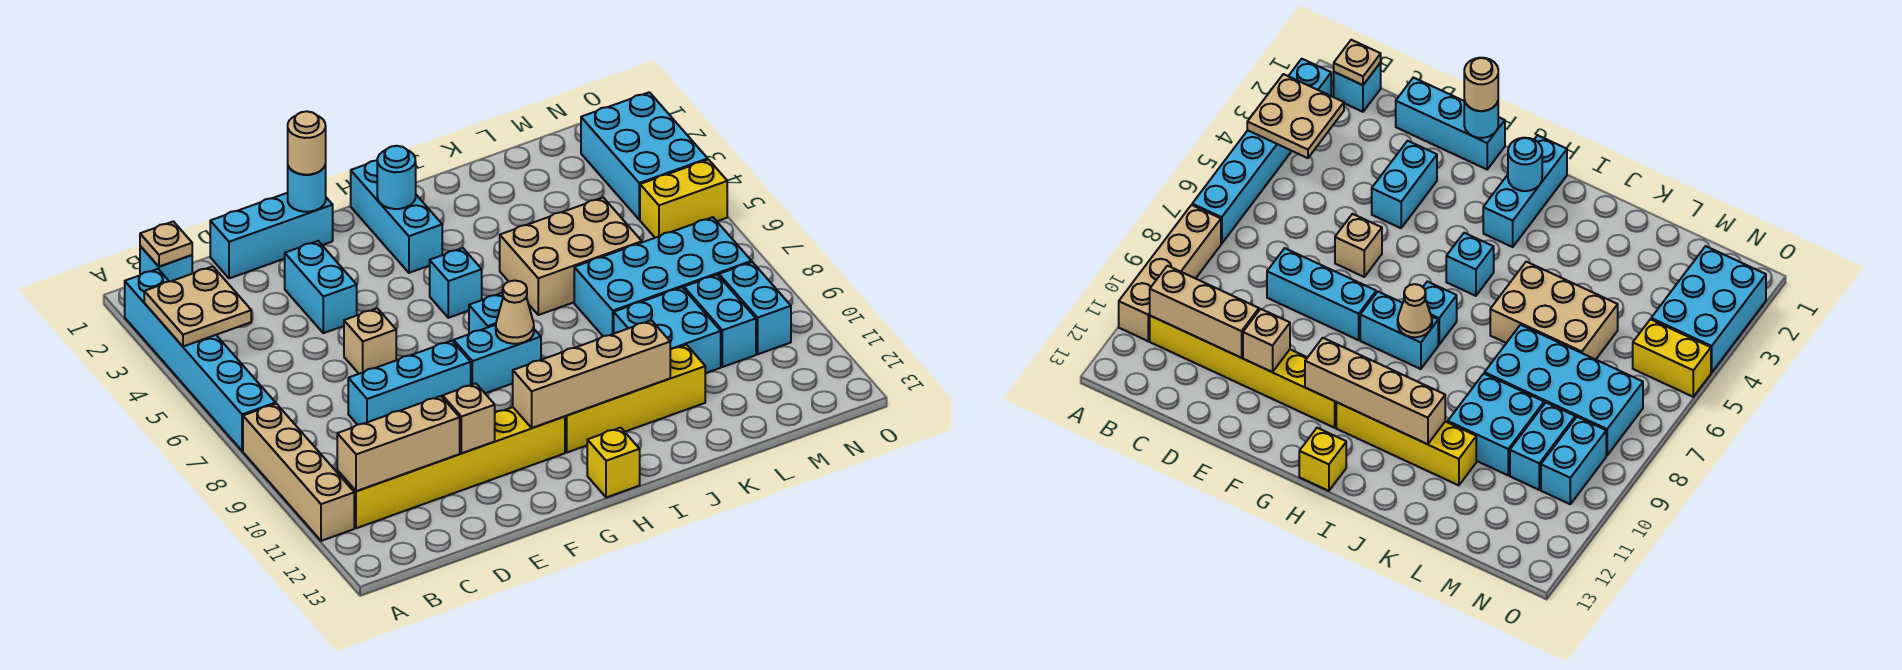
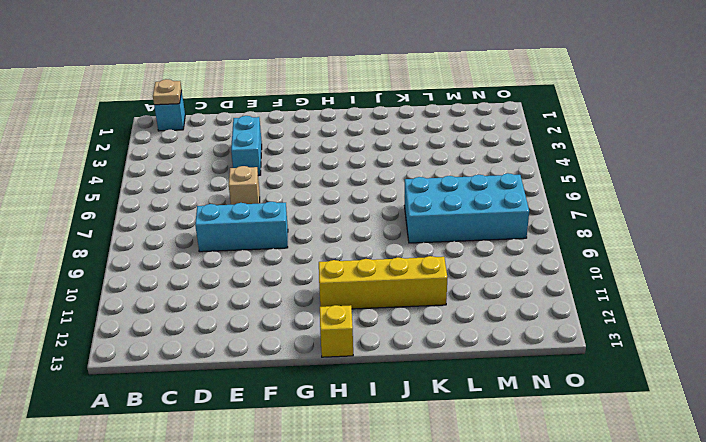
none -> cyan 1x6 brick [125,269,276,451]
none -> tan 1x4 brick [243,404,354,541]
none -> yellow 1x6 brick [337,407,565,528]
none -> cyan 1x3 brick [210,193,333,278]

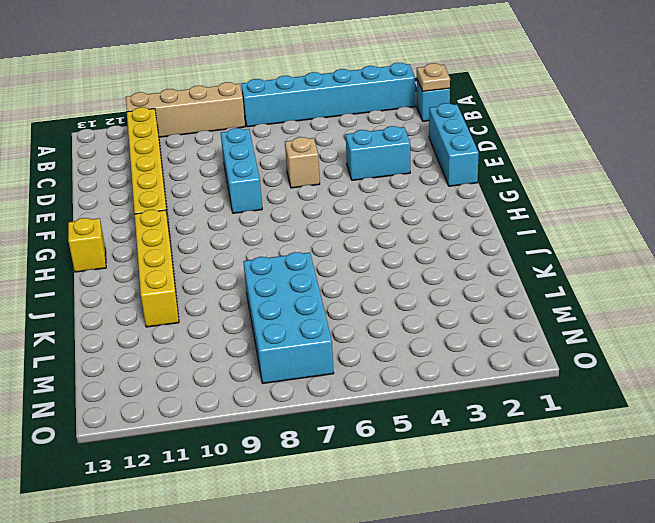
none -> cyan 1x2 brick [454,325,541,393]
none -> cyan 1x3 brick [351,160,442,273]
none -> cyan 1x1 brick [430,248,482,318]
none -> cyan 1x1 brick [469,293,503,334]

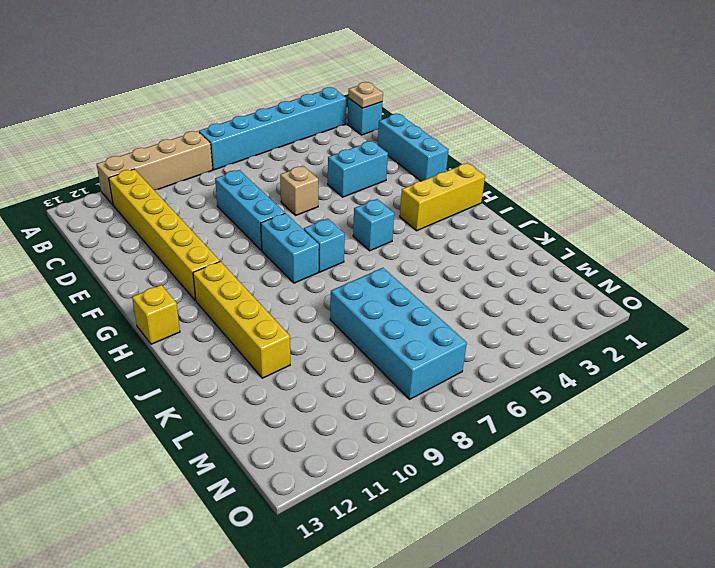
yellow 1x3 brick [400,163,485,231] -> cyan 1x3 brick [351,160,442,273]
none -> tan 2x3 brick [500,198,642,315]
none -> cyan 2x2 brick [614,287,721,373]
none -> cyan 1x2 brick [684,275,756,367]
none -> cyan 2x3 brick [581,92,708,220]

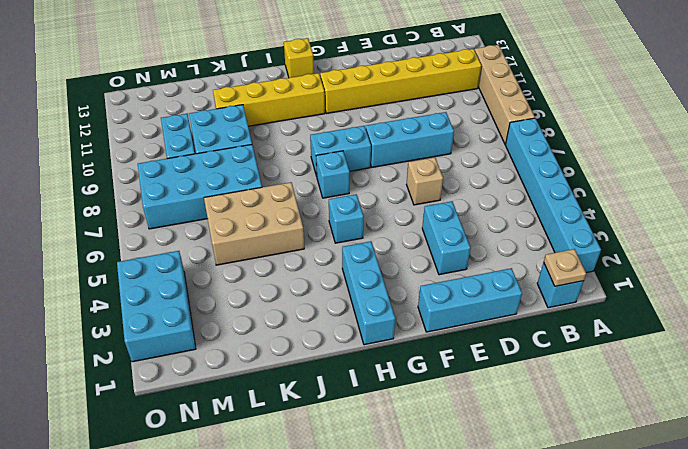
none -> yellow 1x2 brick [640,160,727,238]
none -> cyan 1x2 brick [719,262,791,354]
none -> tan 2x2 plate [144,266,251,347]
none -> tan 1x3 brick [337,396,460,491]

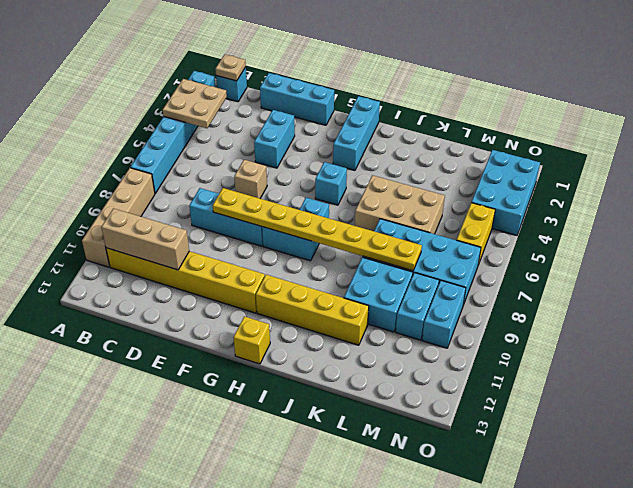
yellow 1x8 plate [213,188,422,271] -> tan 1x1 cone [496,281,534,344]
yellow 1x2 brick [457,203,495,265] -> yellow 1x2 brick turned to [640,160,727,238]
none -> tan 1x1 brick [443,383,495,453]
none -> cyan 1x1 round brick [288,165,326,212]
none -> tan 1x4 brick [513,320,670,428]
none -> cyan 1x1 round brick [377,146,416,209]

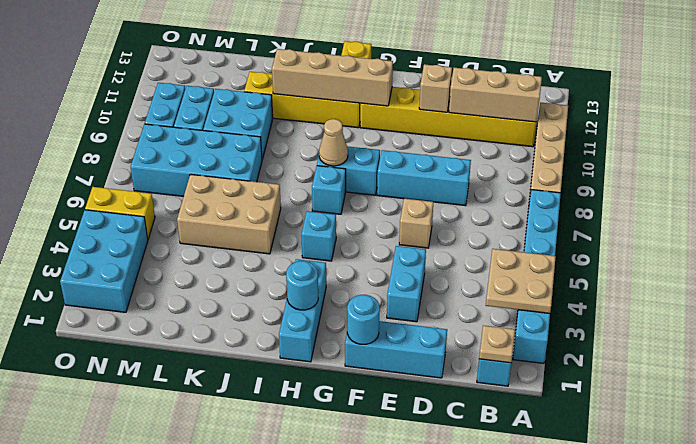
none -> tan 1x1 round brick [288,111,326,175]

